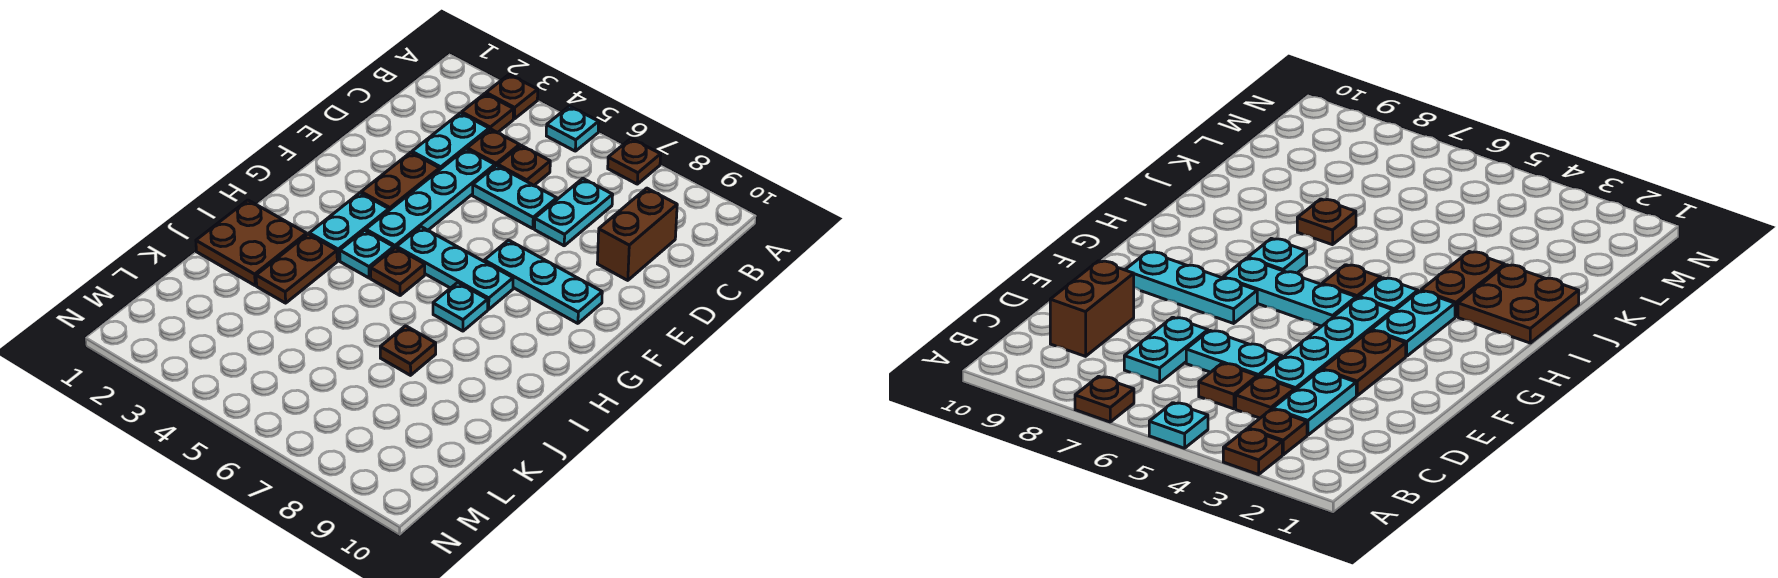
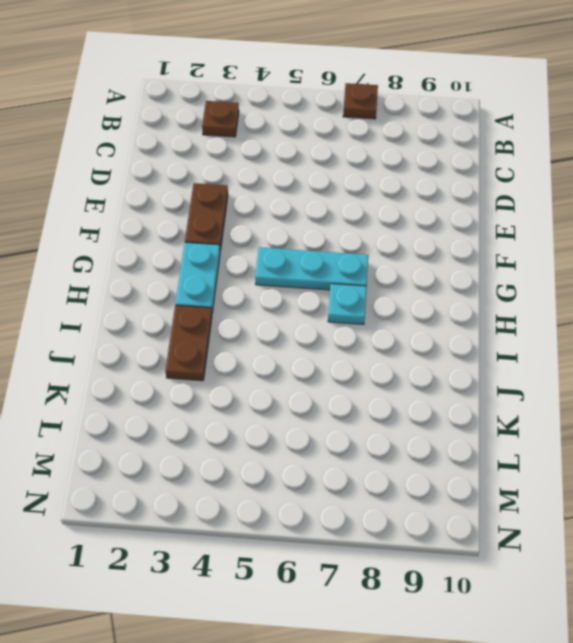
none -> brown 1x1 plate [486,74,538,119]
none -> cyan 1x1 plate [546,106,599,151]
none -> cyan 1x2 plate [412,113,489,169]

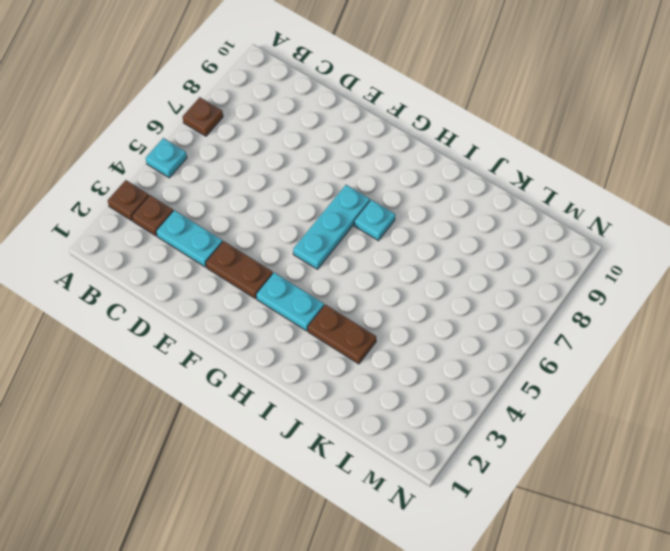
none -> brown 1x1 plate [467,129,520,166]
none -> brown 1x1 plate [498,145,550,185]
none -> cyan 1x2 plate [535,179,613,246]

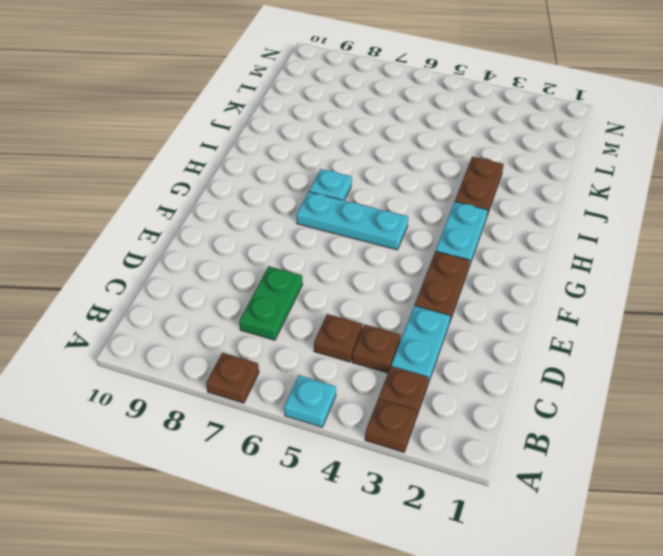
green 1x2 plate [239,266,303,340] -> cyan 1x2 plate [535,179,613,246]
none -> brown 1x2 brick [597,188,677,280]
none -> cyan 1x4 plate [366,149,495,248]
none -> cyan 1x2 plate [473,165,557,229]

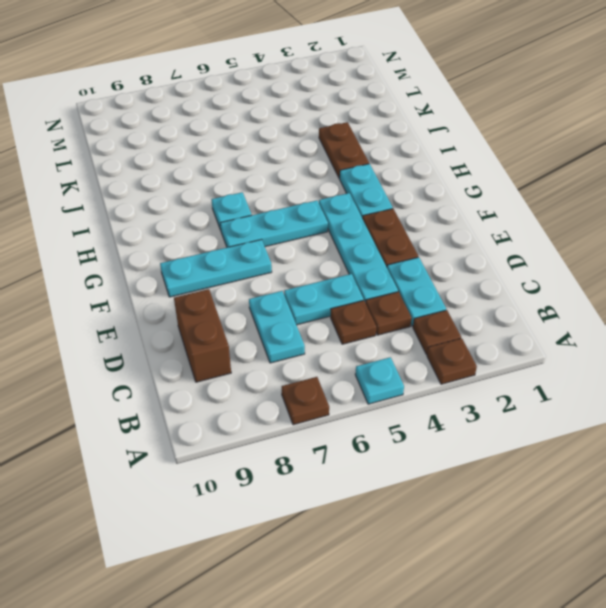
none -> cyan 1x1 plate [340,230,394,278]
none -> brown 1x1 plate [371,248,425,295]
none -> brown 2x2 plate [196,200,307,285]

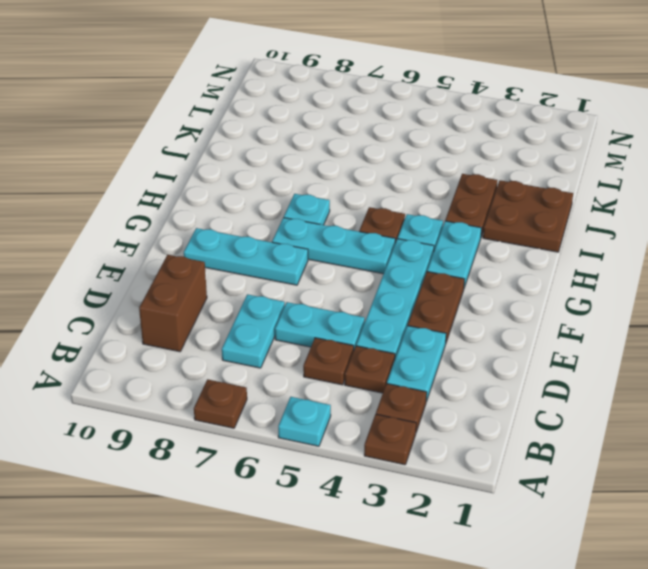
none -> brown 1x1 plate [380,326,436,375]

